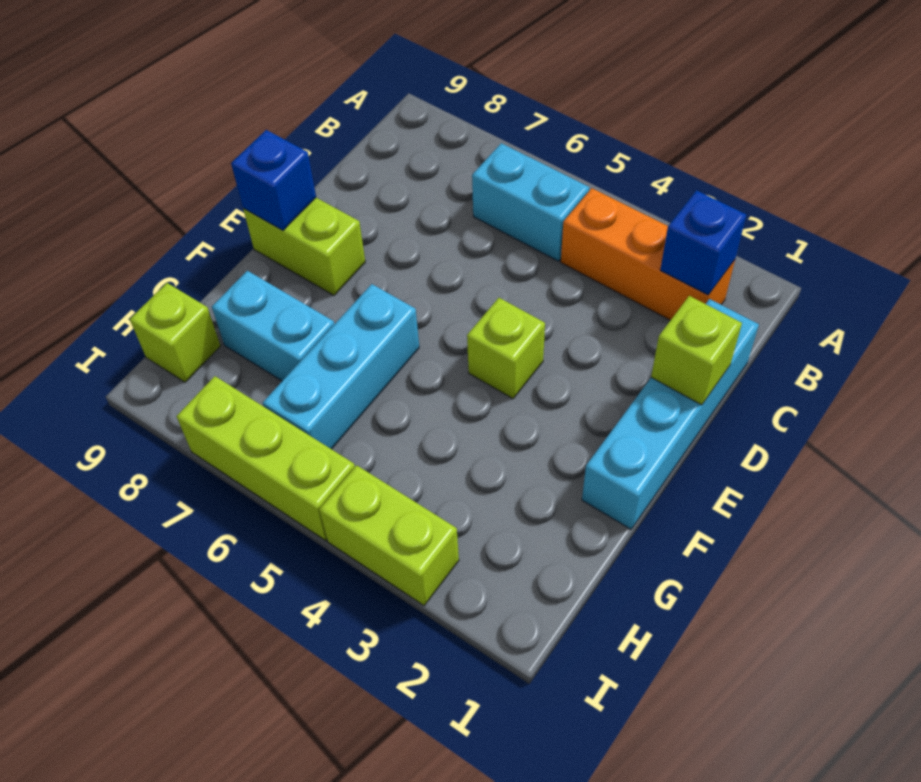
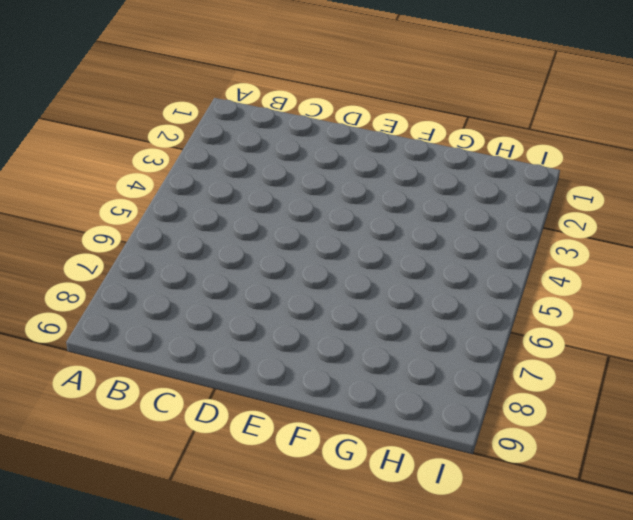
none -> orange 1x3 brick [561,188,735,320]
none -> cyan 1x2 brick [472,143,589,261]
none -> cyan 1x4 brick [582,299,759,529]

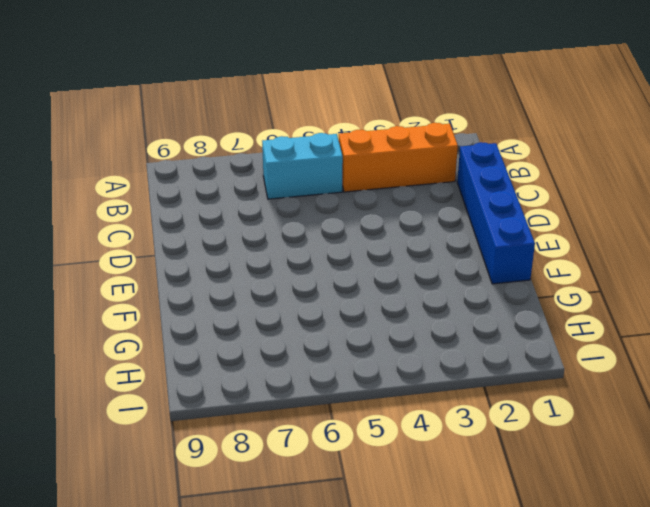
blue 1x4 brick [457,142,535,284] -> cyan 1x4 brick [582,299,759,529]
none -> lime 1x1 brick [467,298,545,399]
none -> lime 1x2 brick [243,198,365,295]
none -> cyan 1x3 brick [263,284,419,449]

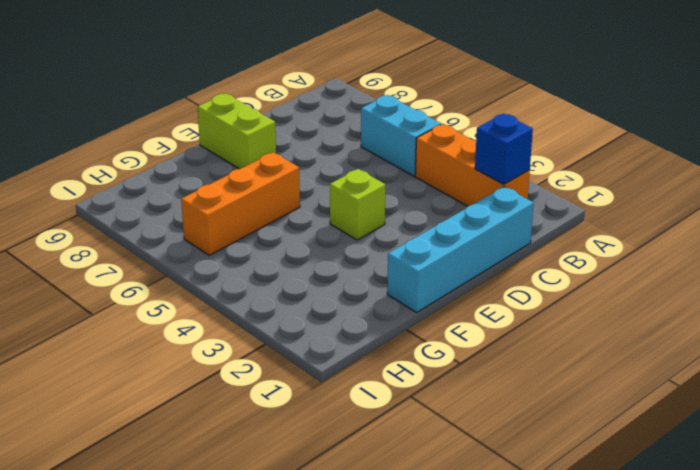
orange 1x3 brick [181,152,300,255] -> cyan 1x3 brick [263,284,419,449]
none -> cyan 1x2 brick [212,271,334,381]
none -> lime 1x1 brick [130,283,220,382]
none -> lime 1x2 brick [319,465,459,605]

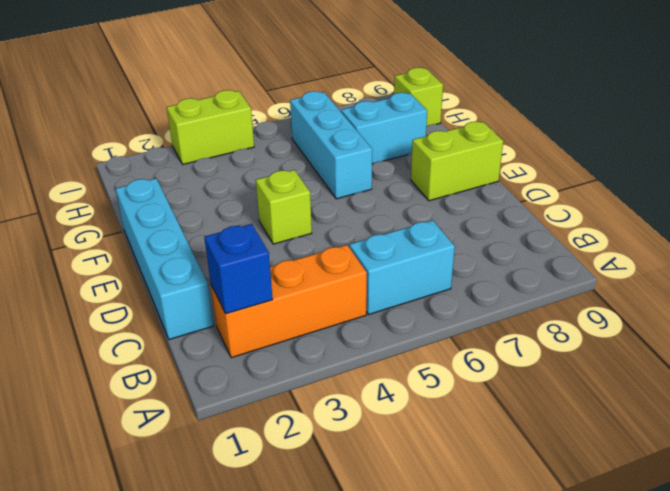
none -> lime 1x3 brick [177,376,355,541]
none -> lime 1x1 brick [651,296,742,405]
none -> blue 1x1 brick [231,130,316,230]

